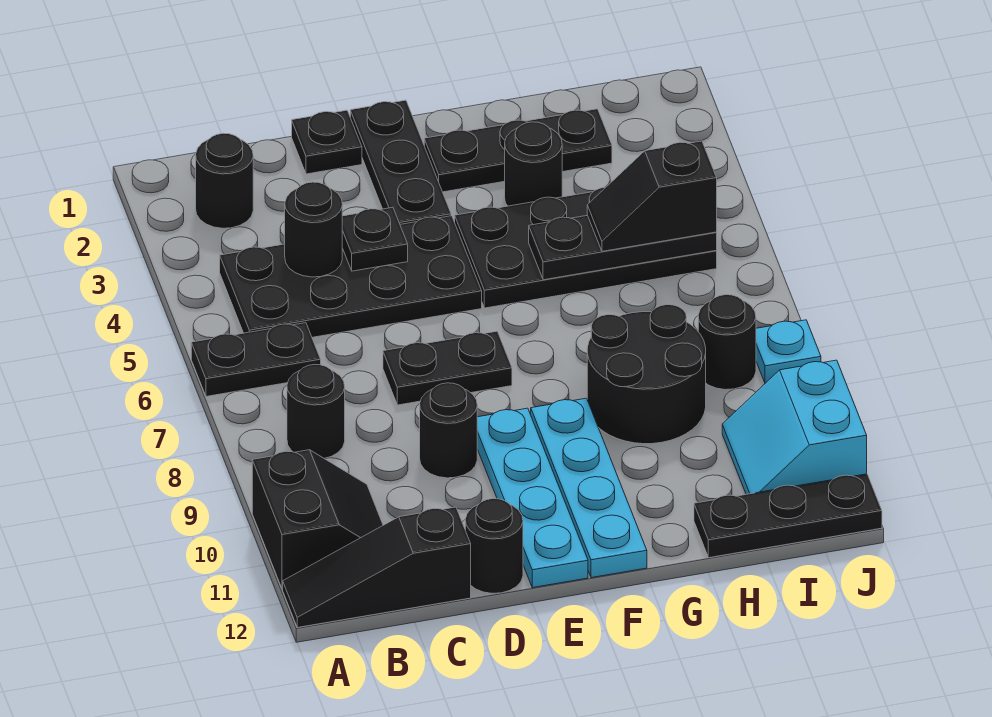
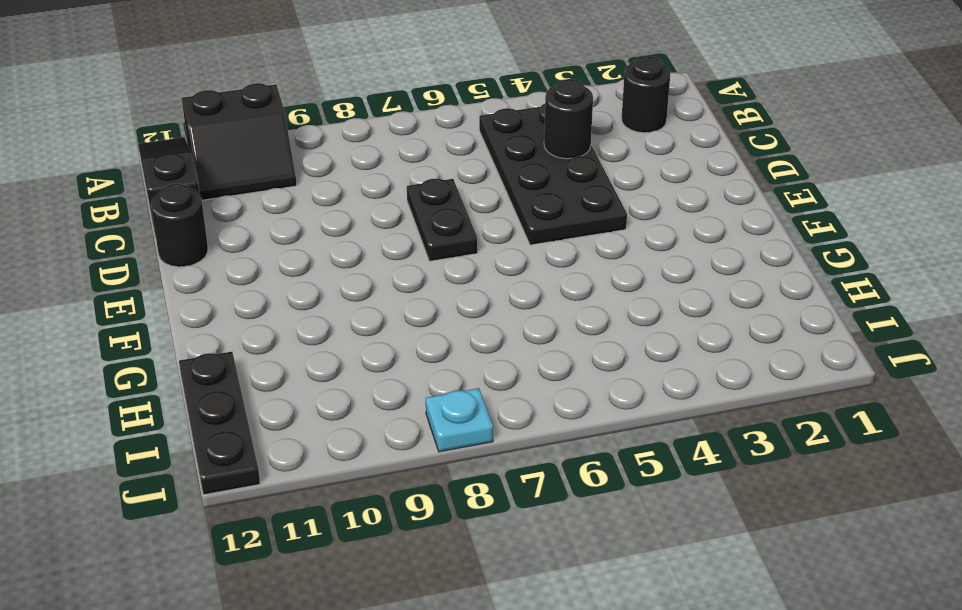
none -> black 1x2 plate [191,323,321,396]
none -> black 1x1 round brick [287,364,345,459]
none -> black 1x1 plate [292,110,362,174]

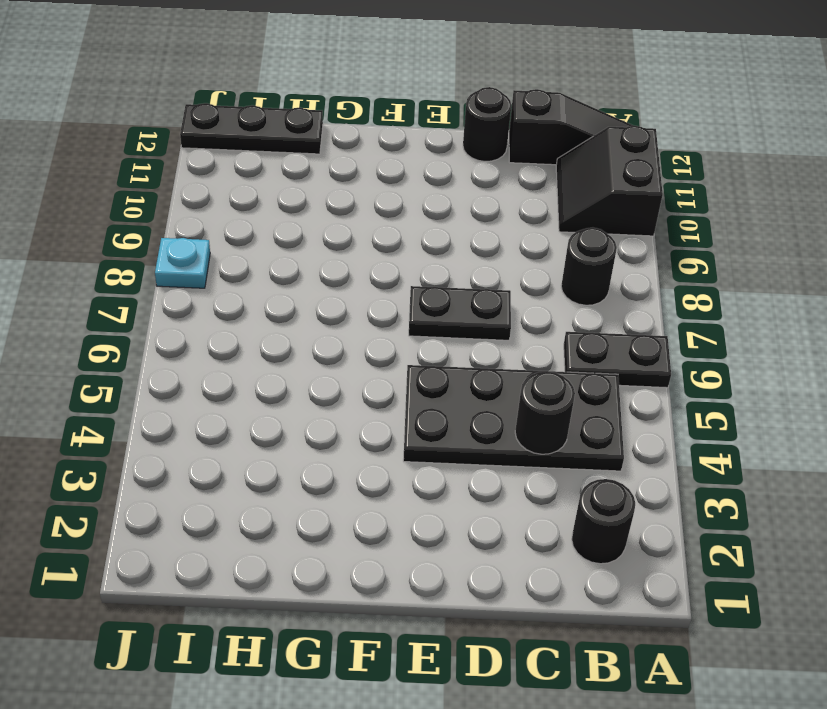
none -> black 1x1 plate [292,110,362,174]
none -> black 1x1 round brick [420,383,477,478]
none -> black 1x3 plate [350,100,451,224]

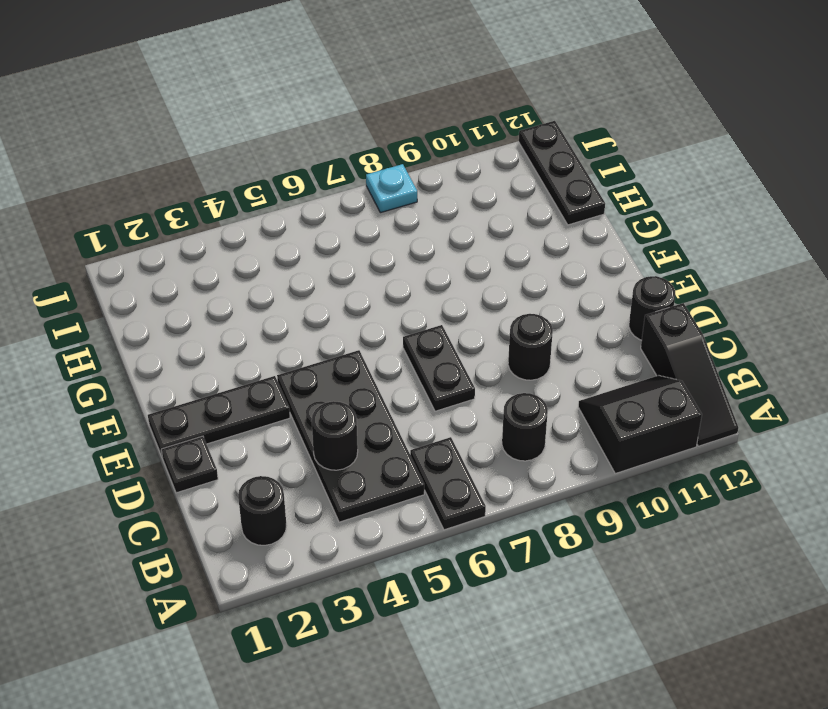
none -> cyan 1x4 plate [477,408,588,588]
none -> black 1x3 plate [424,109,612,192]
none -> black 2x4 plate [455,187,717,308]

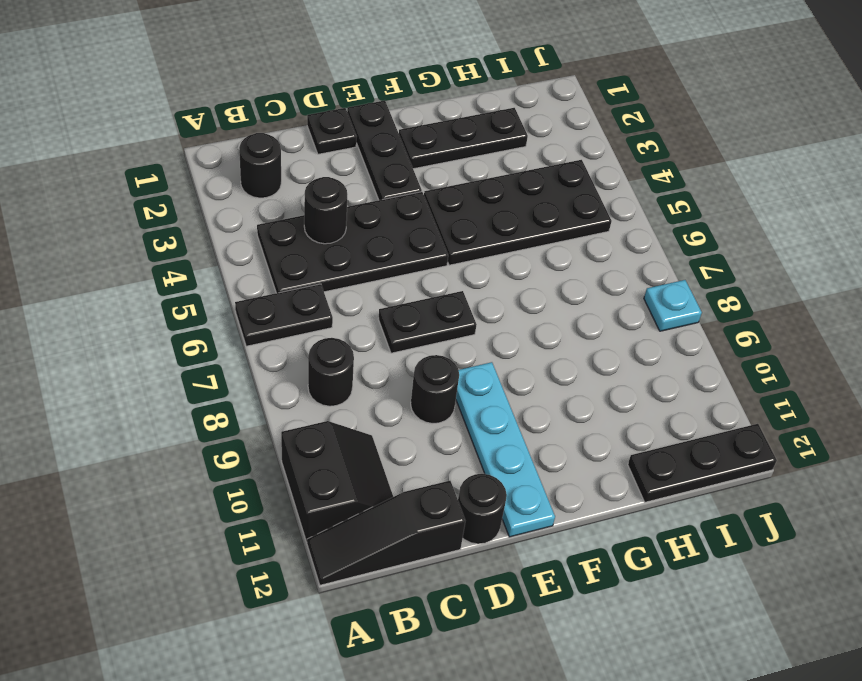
none -> cyan 1x4 plate [531,398,647,578]
none -> black 1x1 round brick [505,122,562,206]
none -> black 2x2 round brick [587,305,706,444]

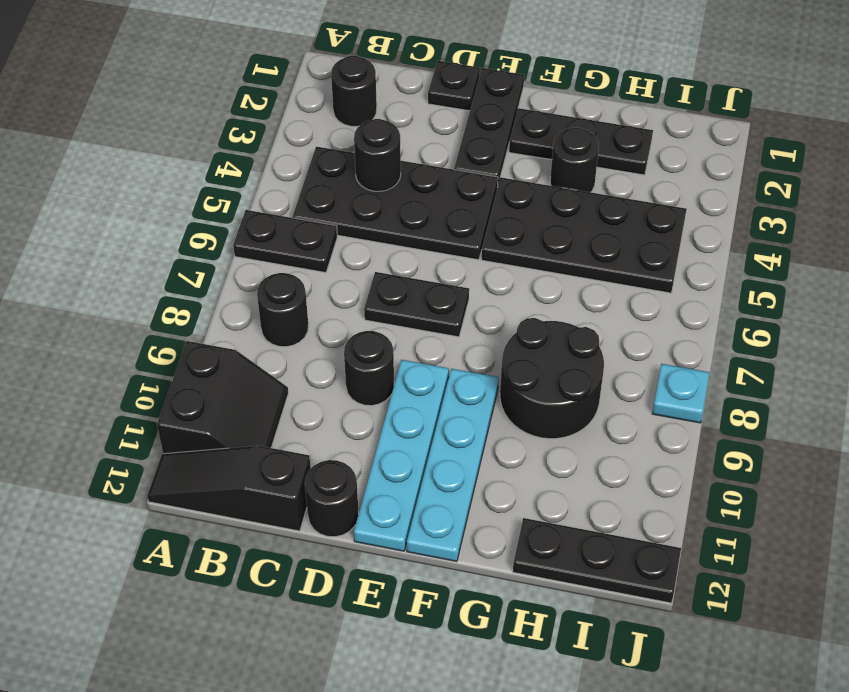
none -> black 1x1 round brick [698,295,756,390]
none -> cyan 2x2 slope [722,360,867,494]
none -> black 1x1 plate [342,207,408,271]

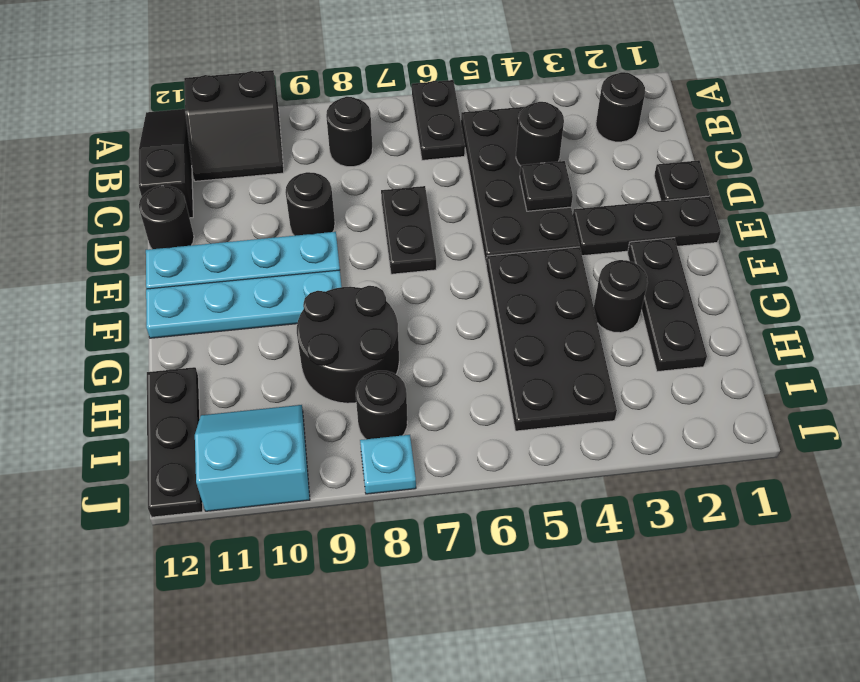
none -> black 1x3 plate [529,215,717,280]
none -> black 1x2 slope [587,141,717,251]

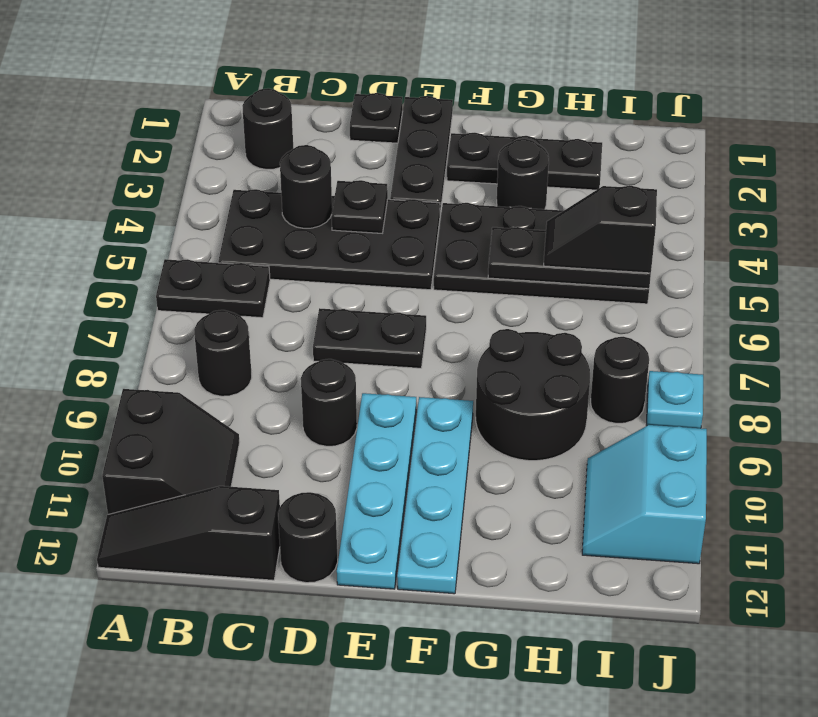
none -> black 1x3 plate [694,474,882,558]

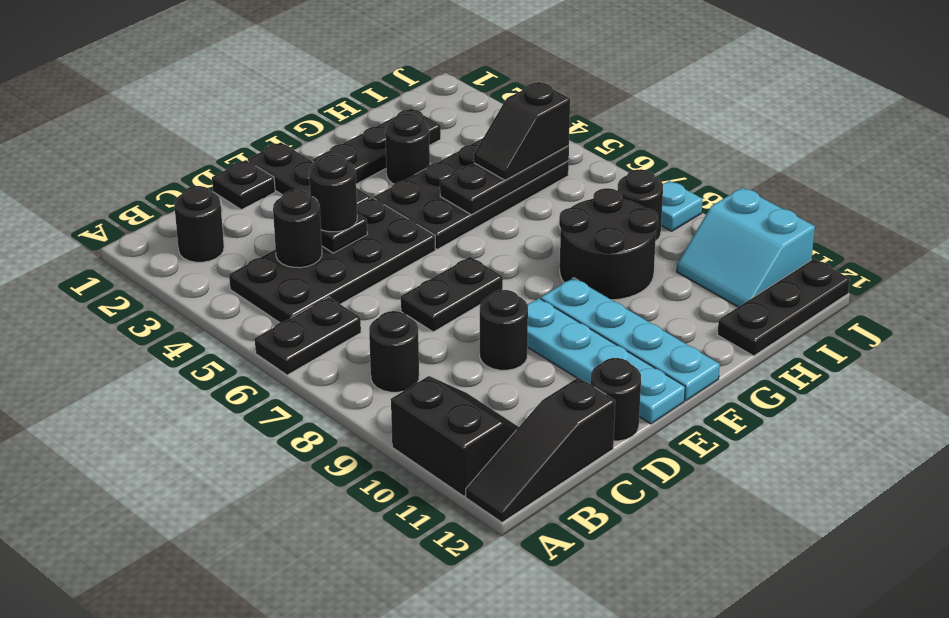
black 1x1 round brick [309,155,357,232] -> none

